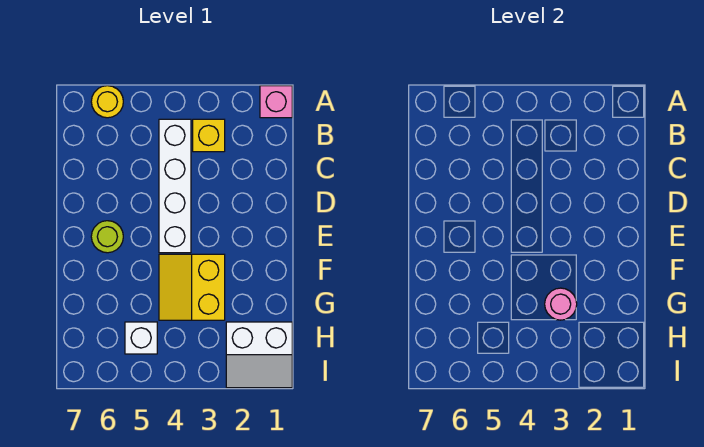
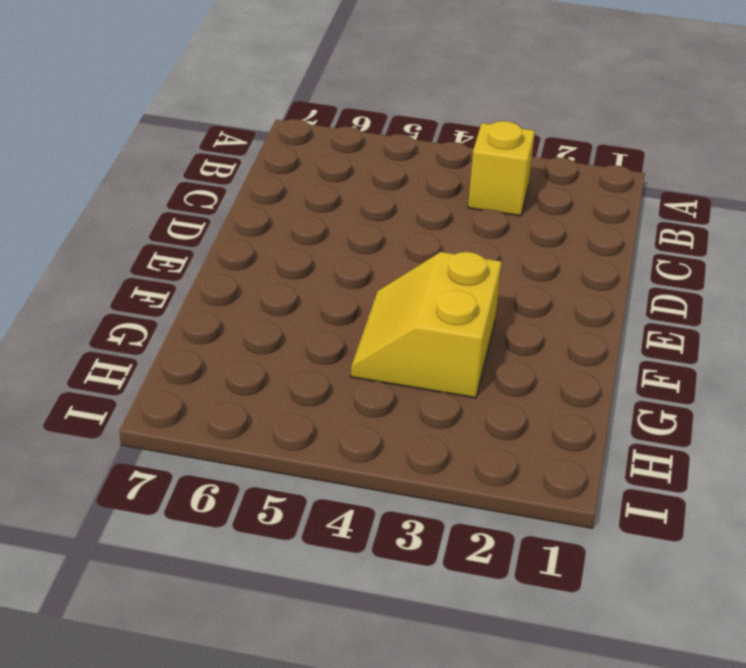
none -> pink 1x1 brick [260,86,292,118]
none -> yellow 1x1 round brick [91,86,123,118]

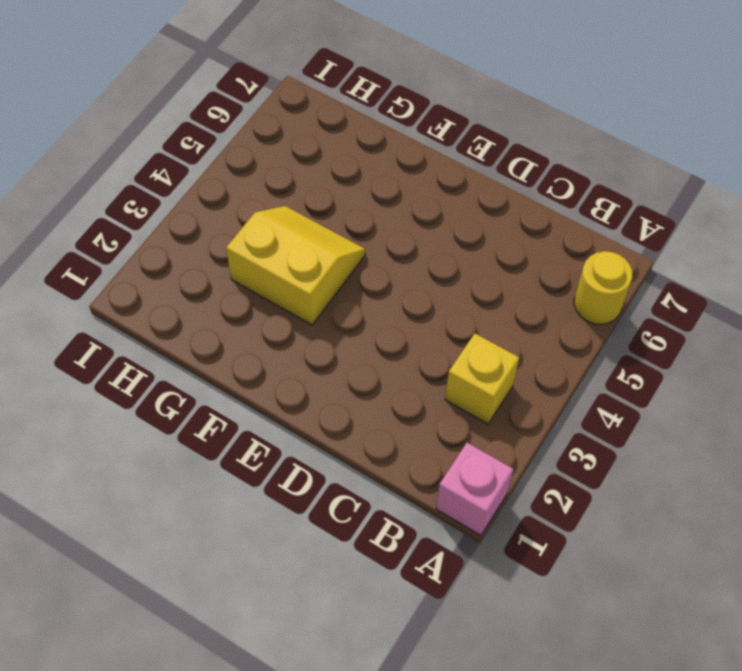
none -> white 1x4 brick [159,119,191,253]
none -> lime 1x1 round brick [91,221,123,253]

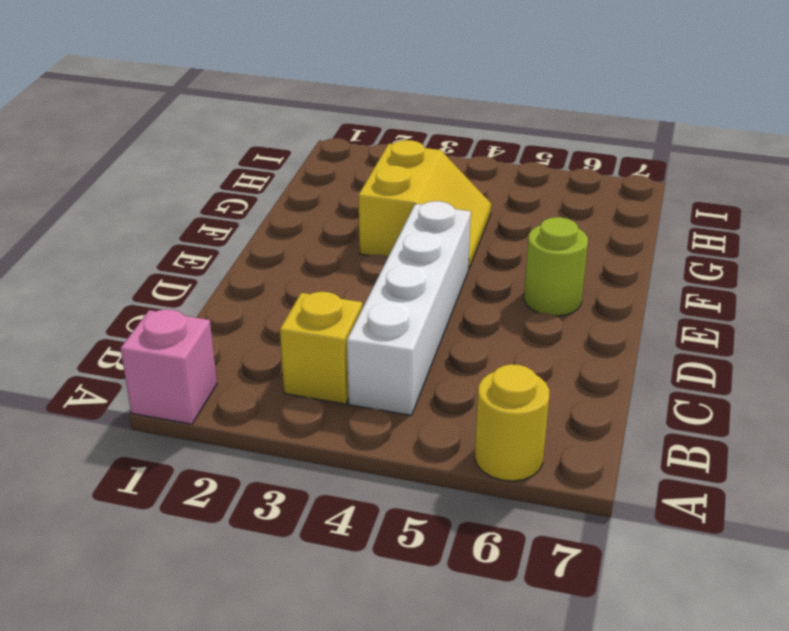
none -> white 2x2 slope [226,322,292,388]
none -> white 1x1 brick [125,322,157,354]

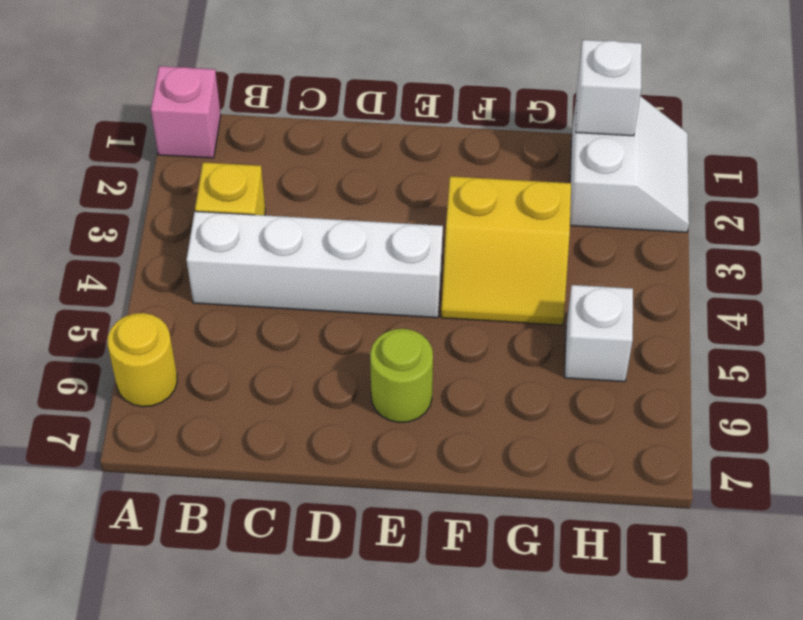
white 1x1 brick [576,40,642,136] -> none
none -> pink 1x1 round brick [545,288,577,320]

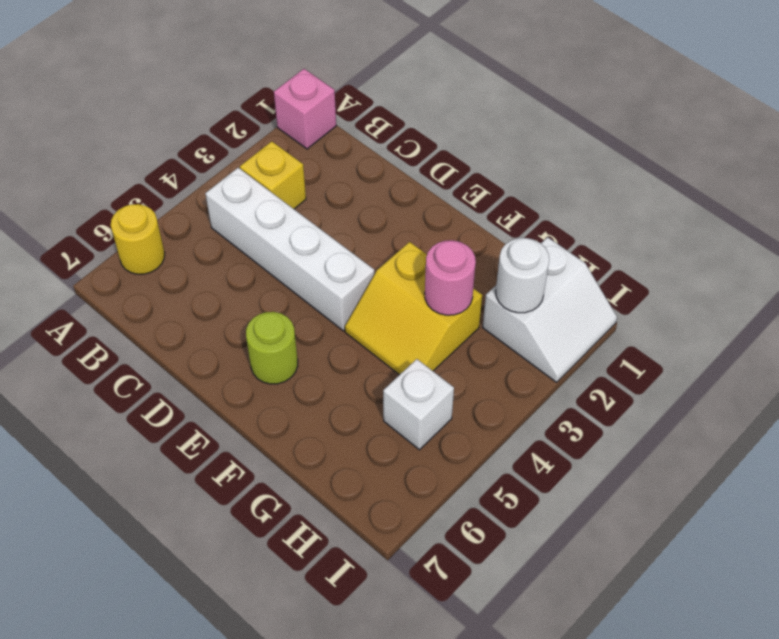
white 1x1 round brick [496,238,549,313] -> none

